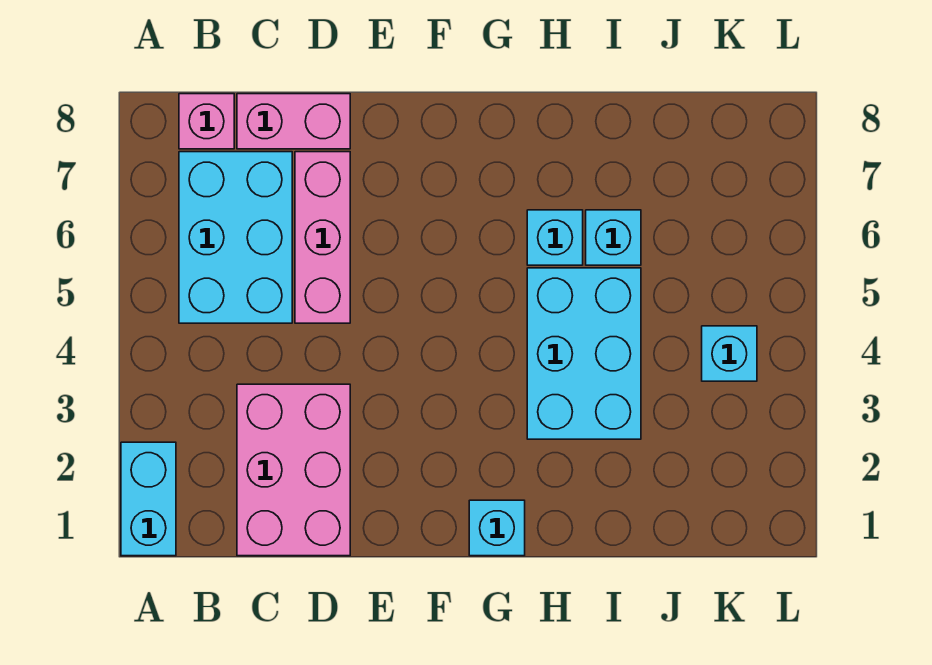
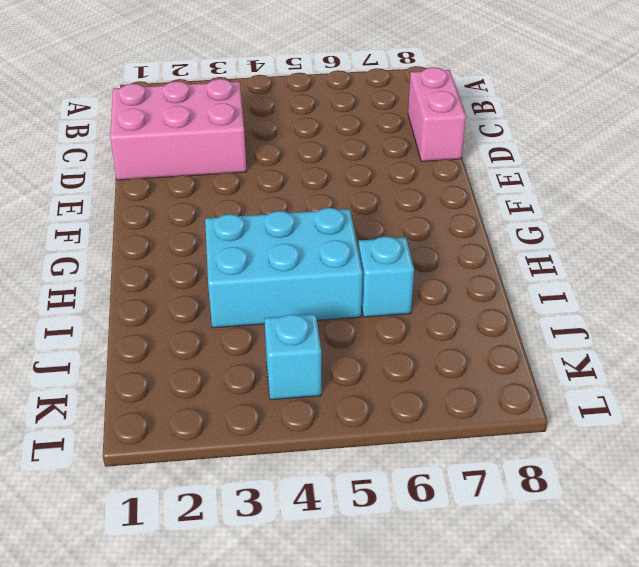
none -> cyan 1x2 brick [121,442,176,556]
none -> cyan 2x3 brick [179,152,292,323]

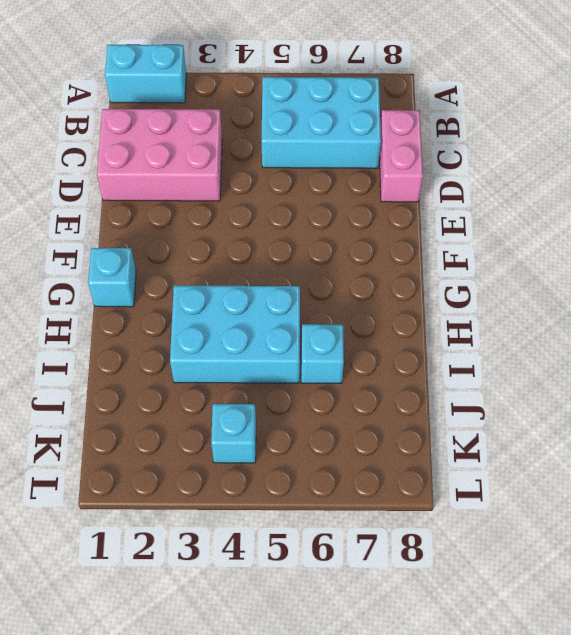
none -> pink 1x1 brick [179,94,234,149]
none -> pink 1x3 brick [295,152,350,323]

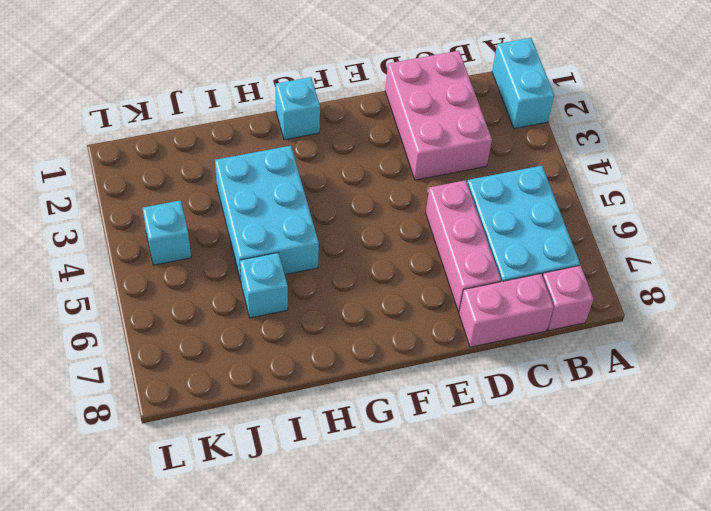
none -> cyan 1x1 brick [527,210,583,265]

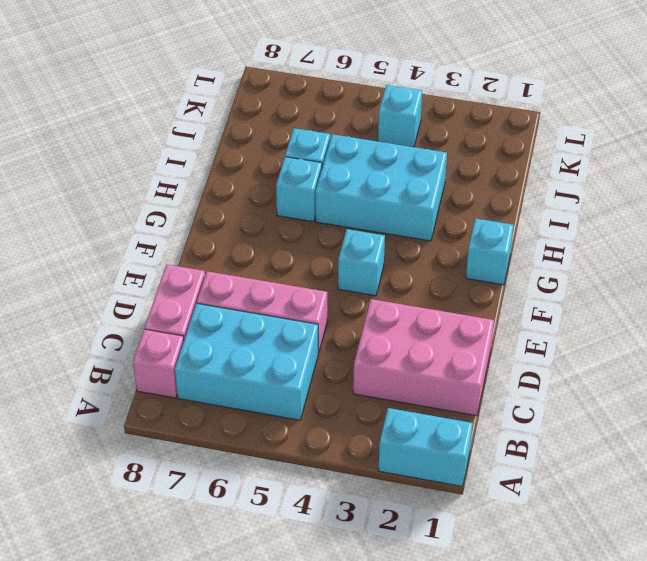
cyan 1x1 brick [338,229,385,296] -> none

